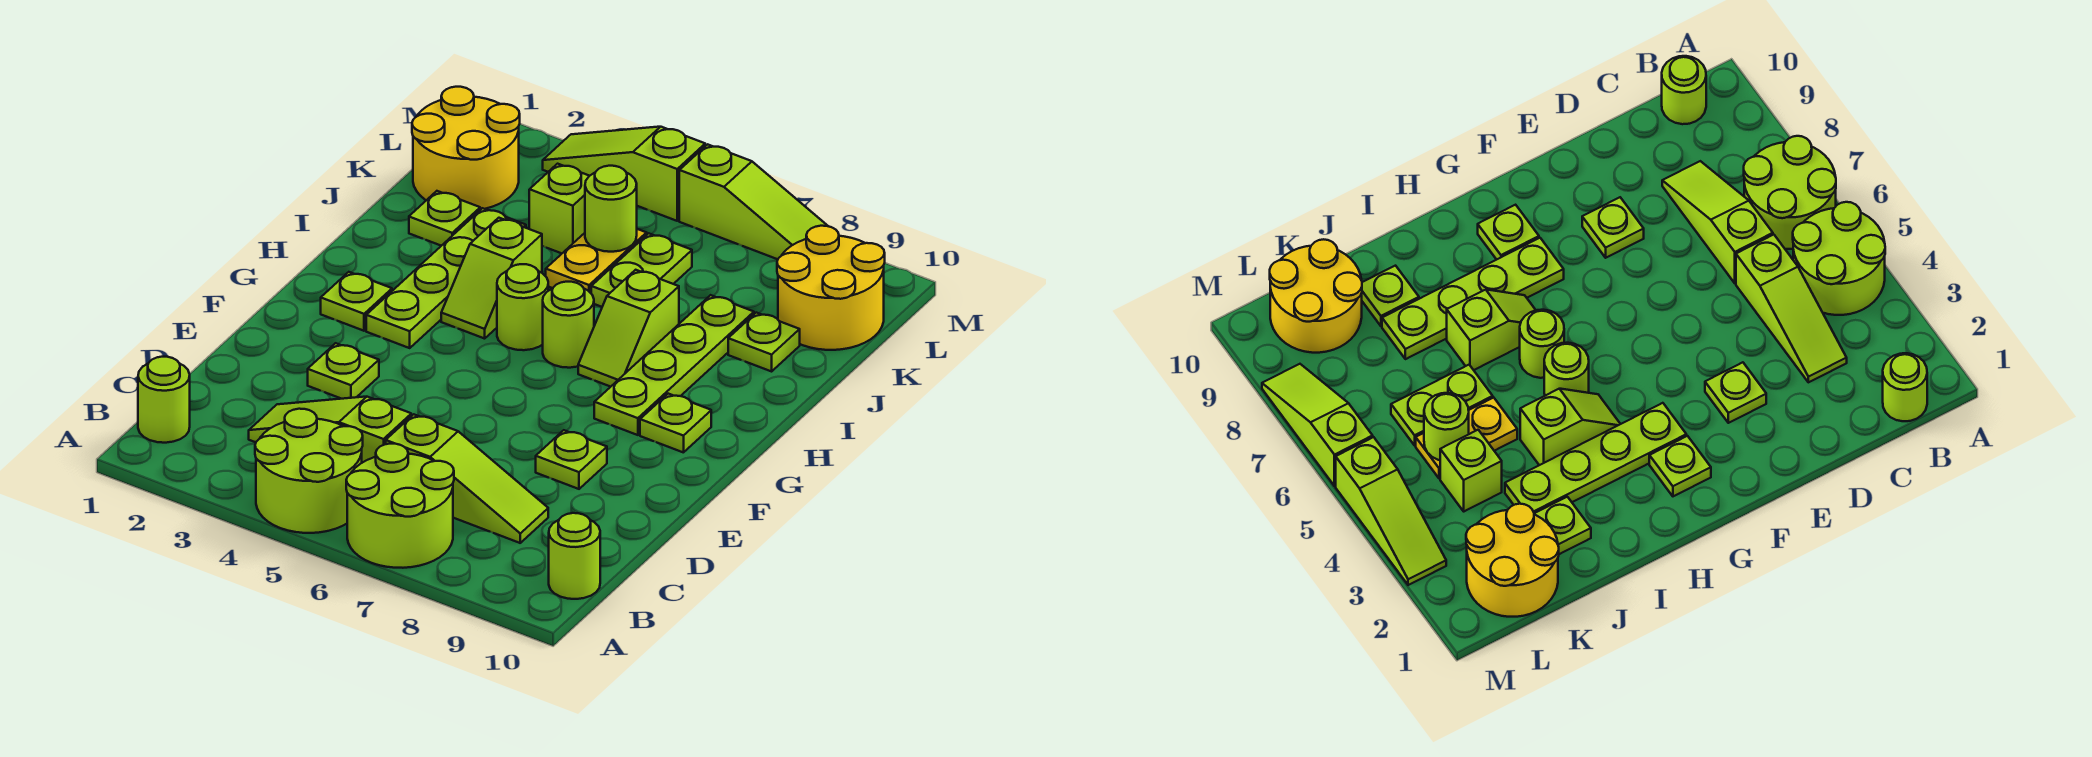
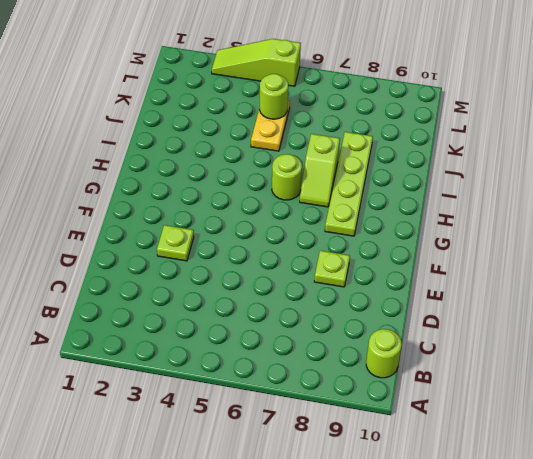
none -> lime 2x2 round brick [255,409,363,533]
none -> lime 2x2 round brick [346,444,454,568]
none -> lime 1x1 round brick [138,357,190,443]

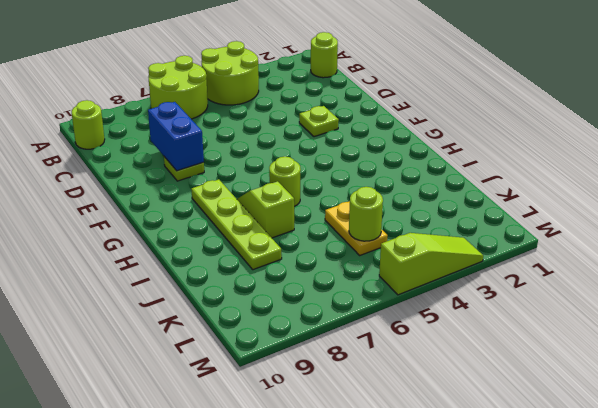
blue 1x2 brick [148,102,204,171] -> none
none -> lime 1x3 slope [249,397,411,463]
none -> lime 1x3 slope [386,414,548,543]
none -> lime 1x1 plate [321,272,392,331]

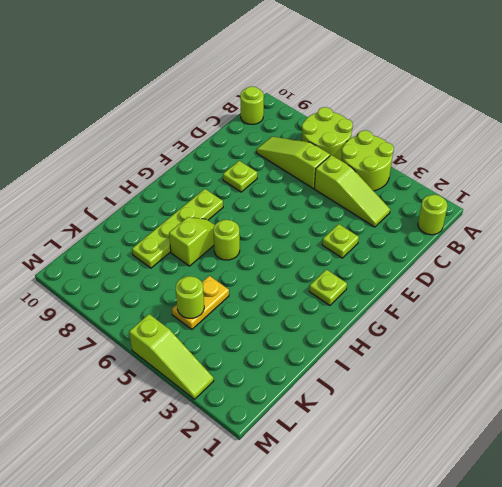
none -> lime 1x4 plate [366,208,526,348]
none -> lime 1x1 plate [640,394,711,453]
none -> lime 1x2 slope [441,218,542,339]

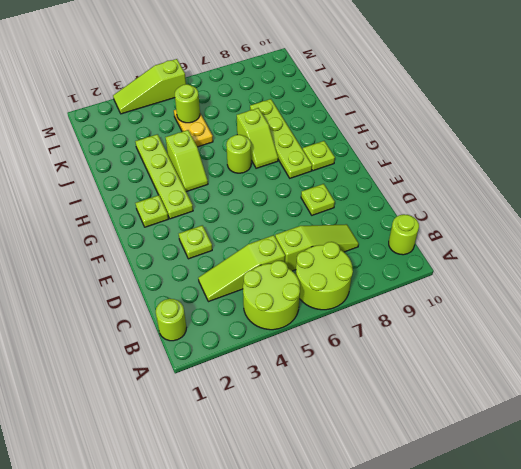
none -> lime 1x1 round brick [497,264,548,350]
none -> lime 1x1 plate [409,191,480,246]
none -> lime 1x2 plate [591,233,692,307]

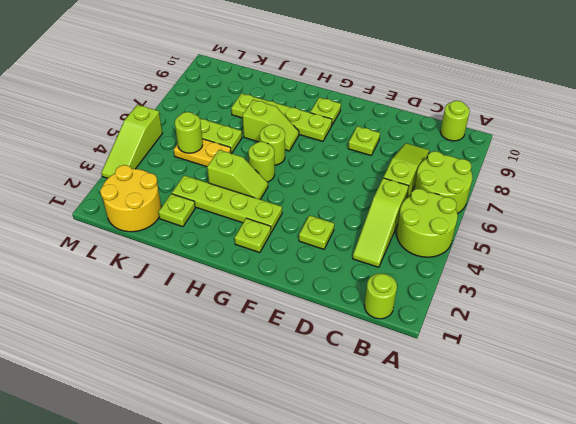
none -> lime 1x1 plate [728,313,800,371]
none -> lime 1x1 brick [529,164,589,253]
none -> yellow 2x2 round brick [777,226,885,350]

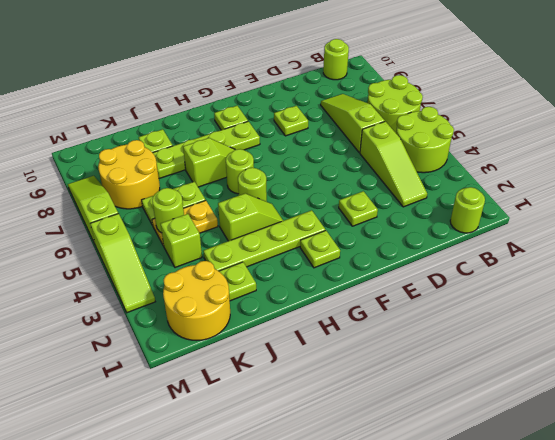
yellow 2x2 round brick [98,140,160,209] -> yellow 2x2 round brick moved to [777,226,885,350]

